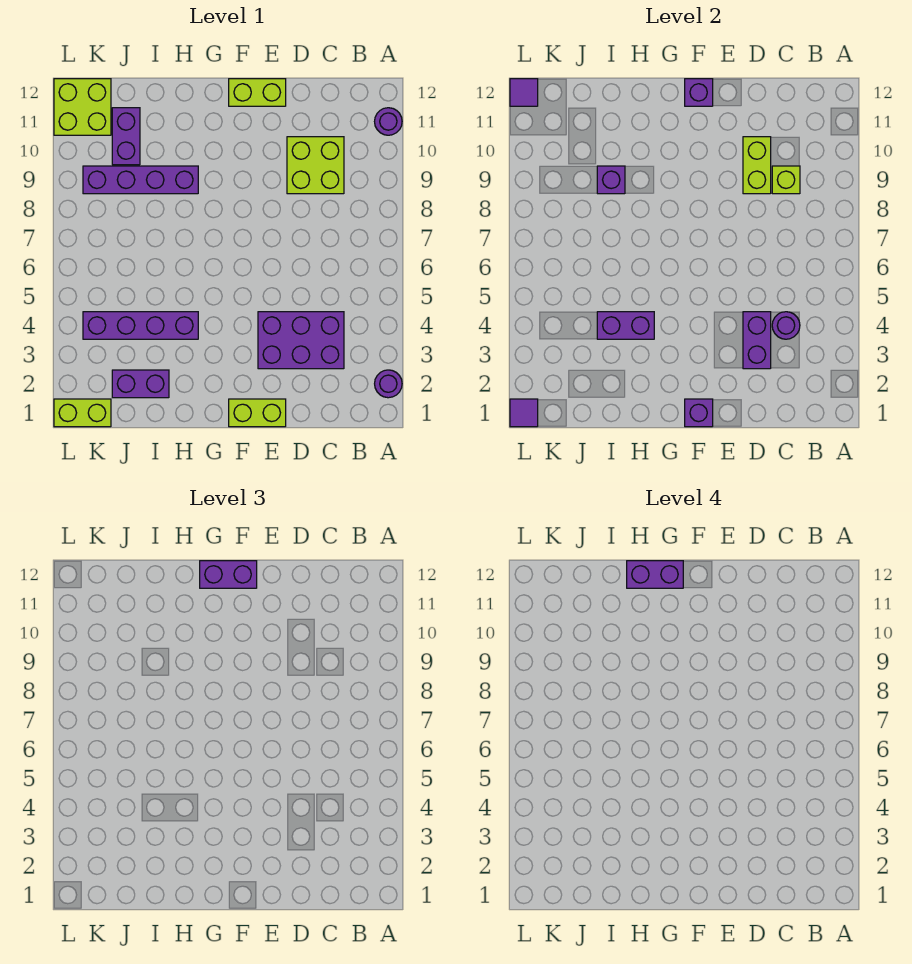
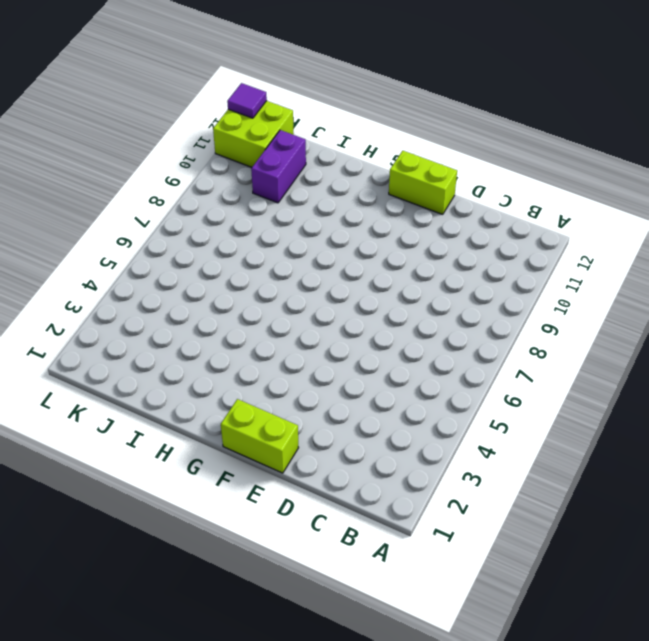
none -> purple 1x1 round brick [375,370,402,398]
none -> purple 1x1 round brick [375,108,402,135]
none -> purple 2x3 brick [258,312,344,369]

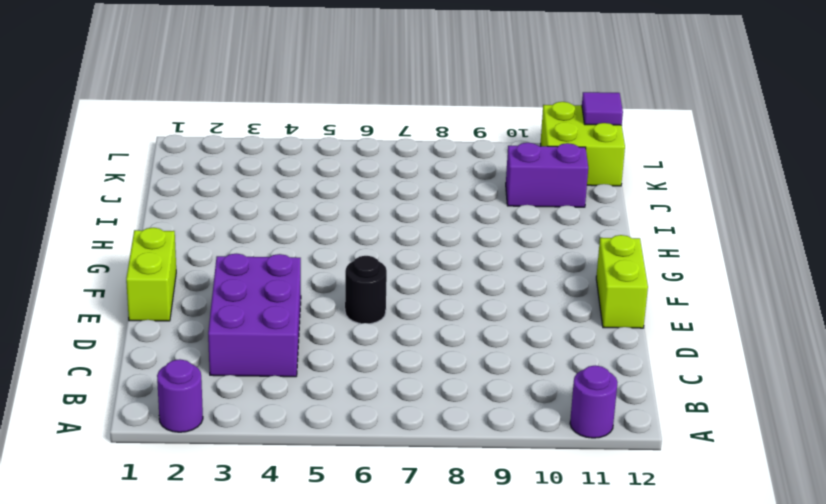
black 1x1 round brick [345,256,387,324] -> none
none -> lime 2x2 brick [287,137,344,194]
none -> purple 1x4 brick [83,312,198,339]
none -> purple 1x4 brick [83,166,198,194]

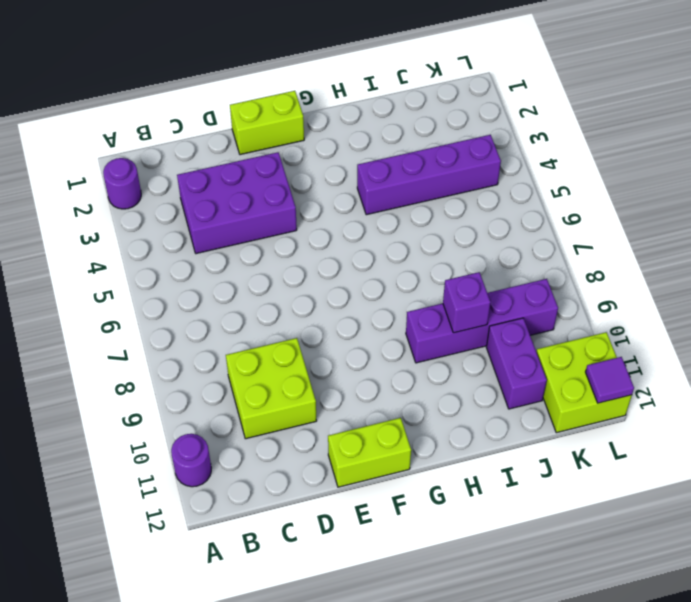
none -> purple 1x2 brick [112,370,169,398]
none -> lime 1x2 brick [54,399,111,427]
none -> purple 1x1 round brick [772,312,800,339]

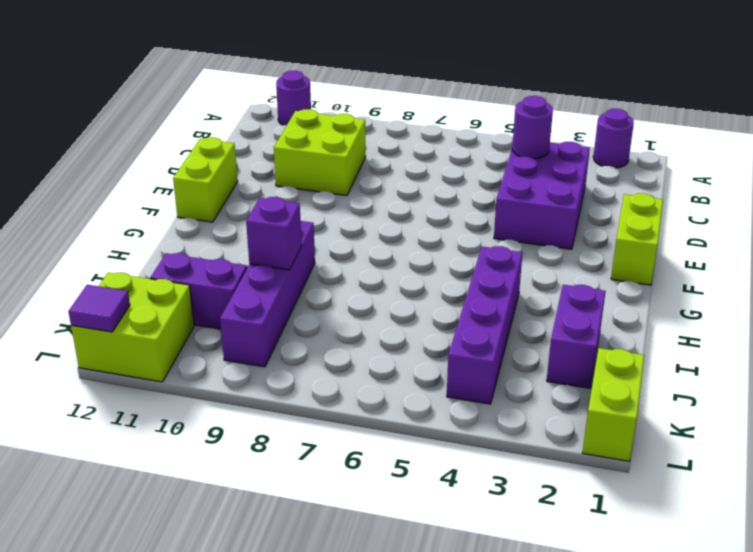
none -> lime 1x1 brick [772,166,800,194]
none -> purple 1x2 brick [743,312,771,369]
none -> lime 1x2 brick [743,137,771,194]

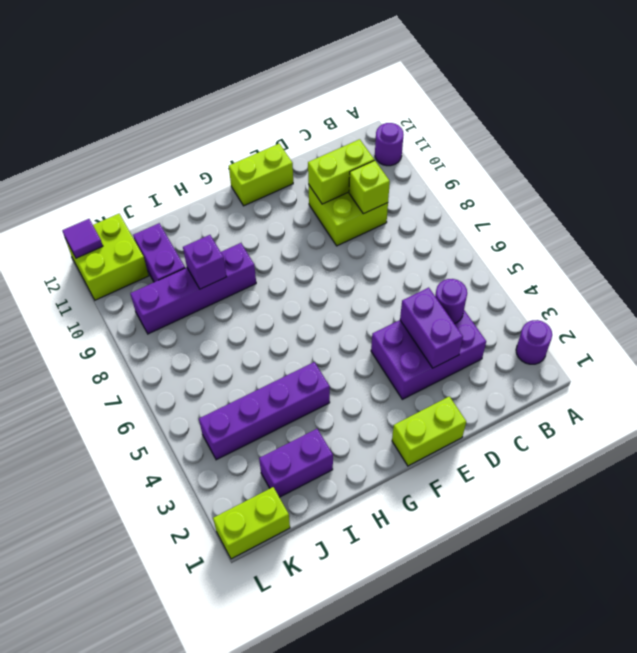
lime 1x2 brick [308,139,374,204] -> lime 1x2 brick turned to [743,137,771,194]
none -> purple 1x1 brick [685,399,713,427]
none -> purple 1x1 brick [685,79,713,106]
none -> purple 1x2 brick [597,312,654,339]

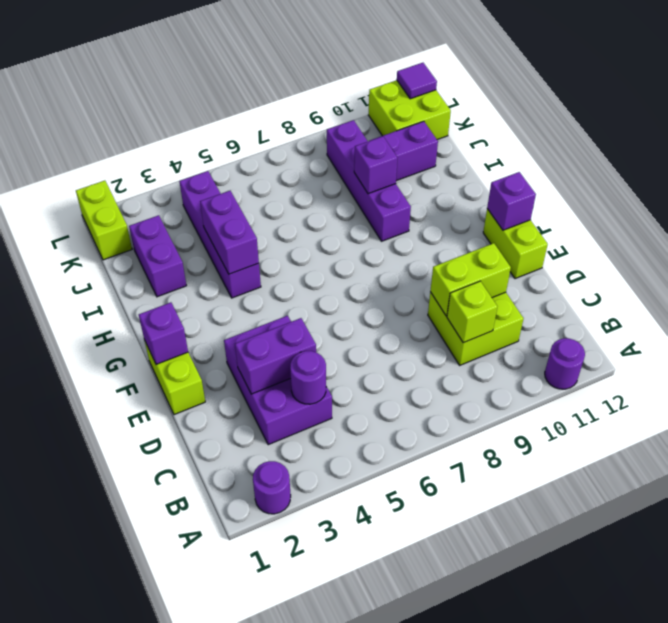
none -> purple 1x1 tile [510,399,538,427]
none -> purple 1x2 brick [200,561,257,588]
none -> purple 1x2 brick [627,561,683,588]

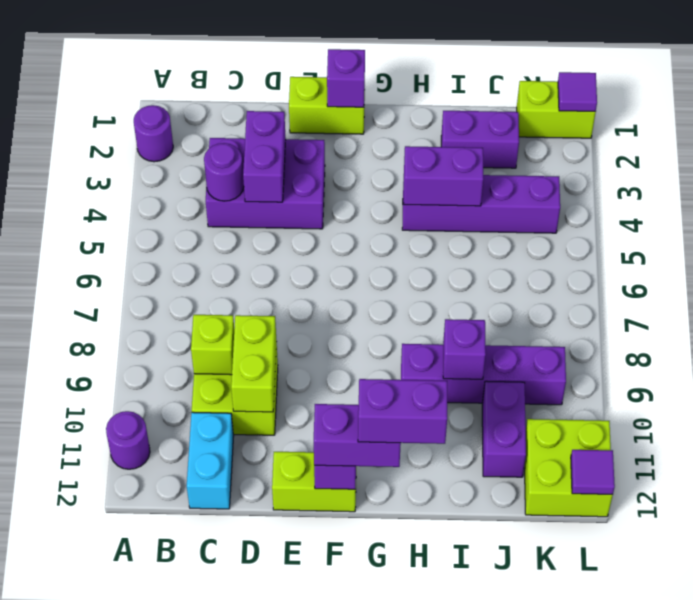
cyan 1x2 brick [187,412,234,509] -> none

